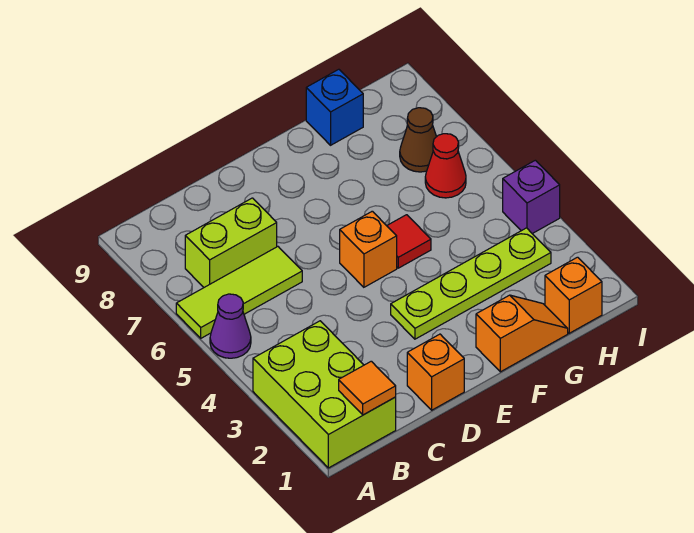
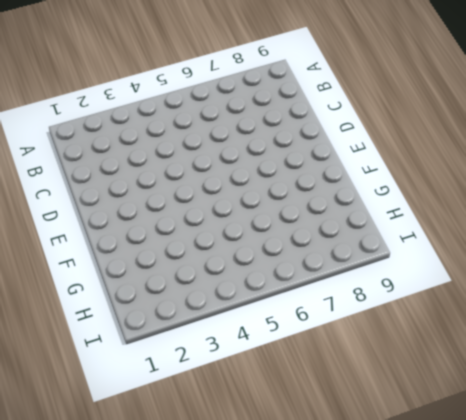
none -> lime 2x3 brick [253,321,396,468]
none -> purple 1x1 cone [210,294,251,358]
none -> lime 1x3 tile [176,247,302,338]

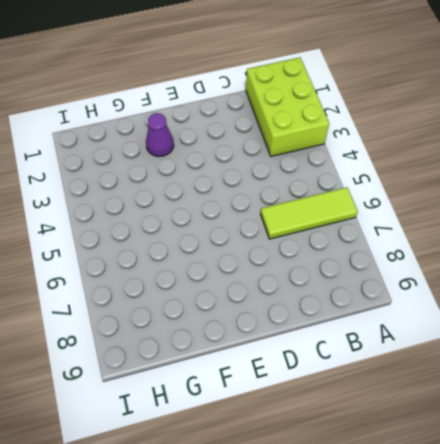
purple 1x1 cone [146,113,174,157] -> purple 1x1 cone moved to [210,294,251,358]
none -> lime 1x2 brick [185,198,277,287]
none -> orange 1x1 brick [407,334,464,410]
none -> lime 1x4 plate [391,228,551,339]

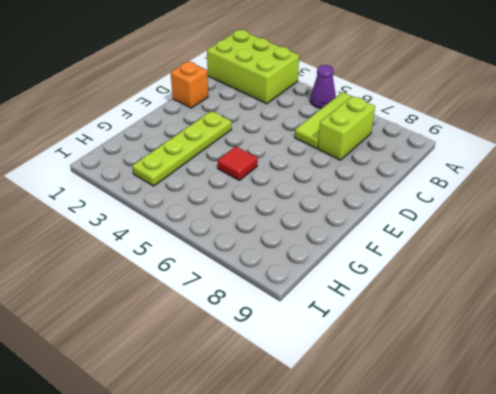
none -> orange 1x1 brick [340,211,397,287]
none -> orange 1x2 slope [476,295,568,372]
none -> blue 1x1 brick [306,69,363,145]

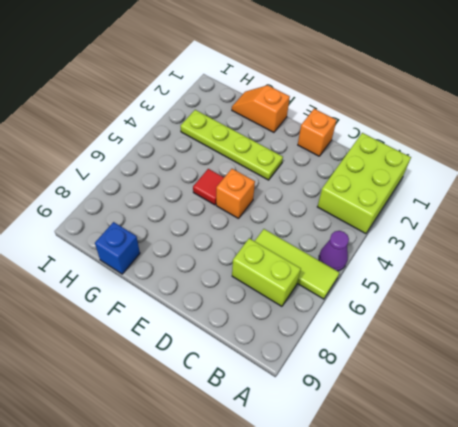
none -> orange 1x1 brick [545,257,602,333]
none -> red 1x1 cone [425,134,466,198]
none -> brown 1x1 cone [400,108,436,172]

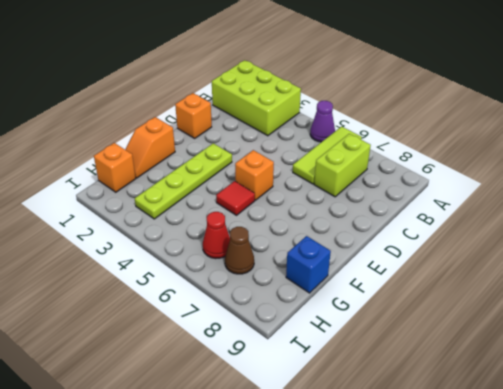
none -> purple 1x1 brick [503,160,560,234]
none -> orange 1x1 tile [339,361,396,415]

